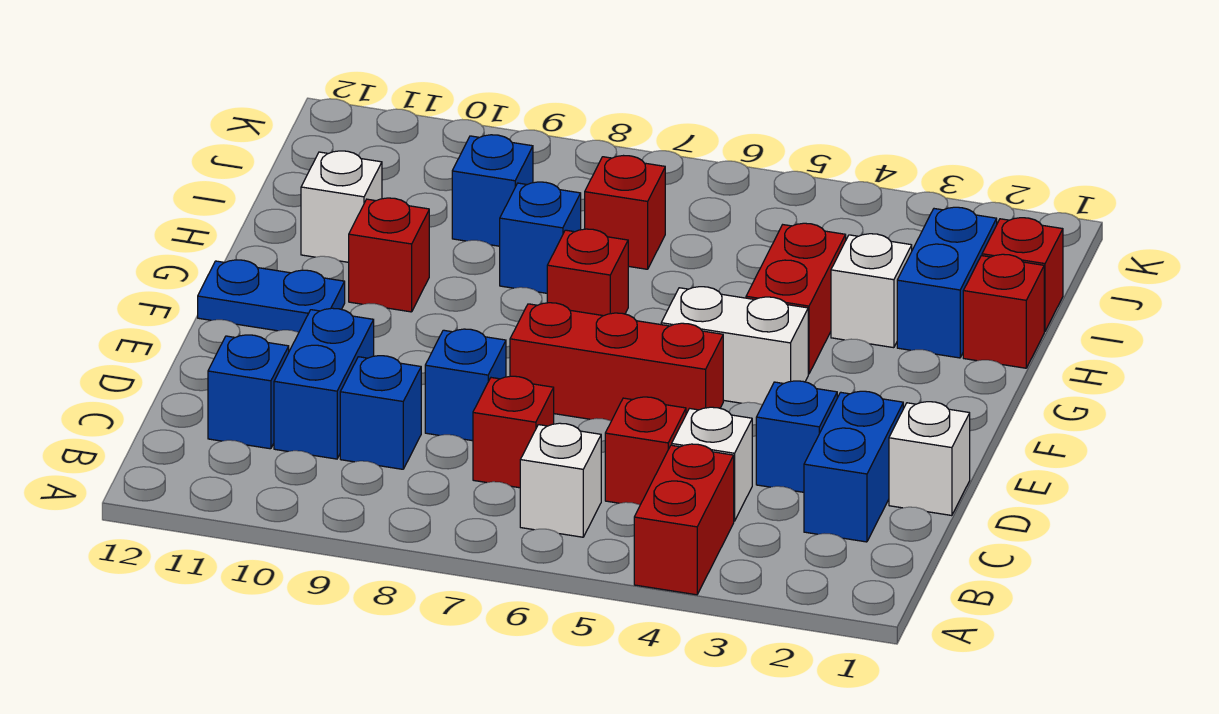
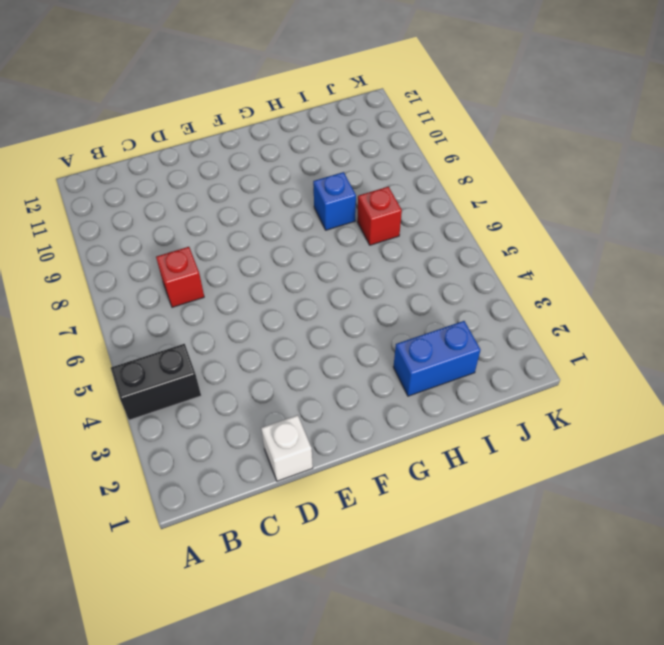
black 1x2 brick [111,344,201,420] -> red 1x2 brick [634,444,734,595]
none -> white 1x1 brick [520,423,601,537]
none -> blue 1x2 brick [804,391,903,542]
none -> white 1x1 brick [672,407,752,521]

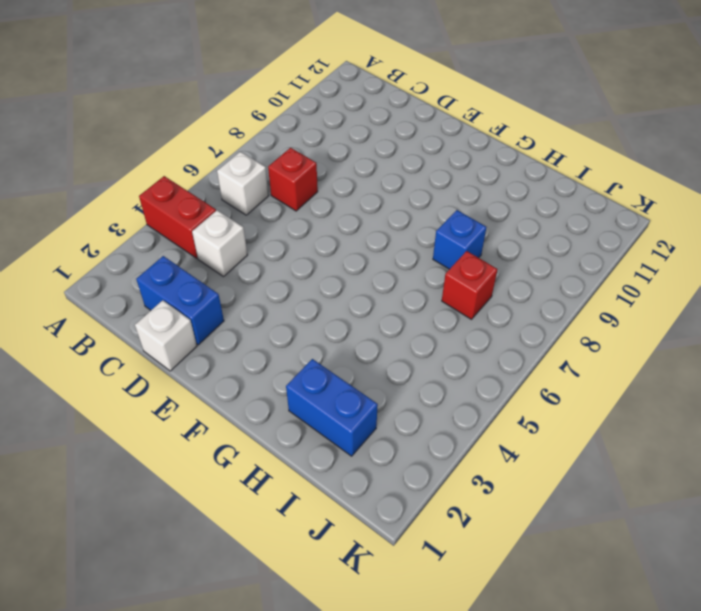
none -> red 1x1 brick [605,397,686,505]
none -> blue 1x1 brick [340,356,421,469]
none -> blue 1x2 brick [274,308,374,459]

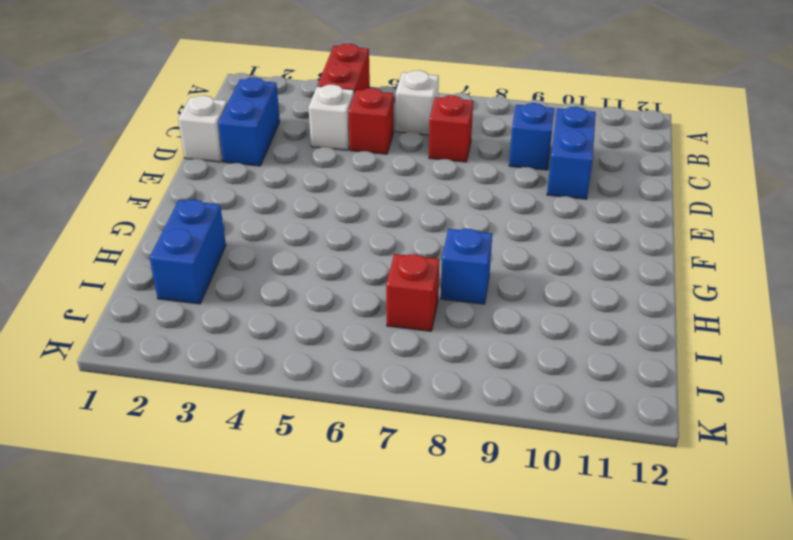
none -> blue 1x1 brick [208,335,289,449]
none -> blue 1x1 brick [756,381,837,492]
none -> blue 1x1 brick [425,329,506,441]

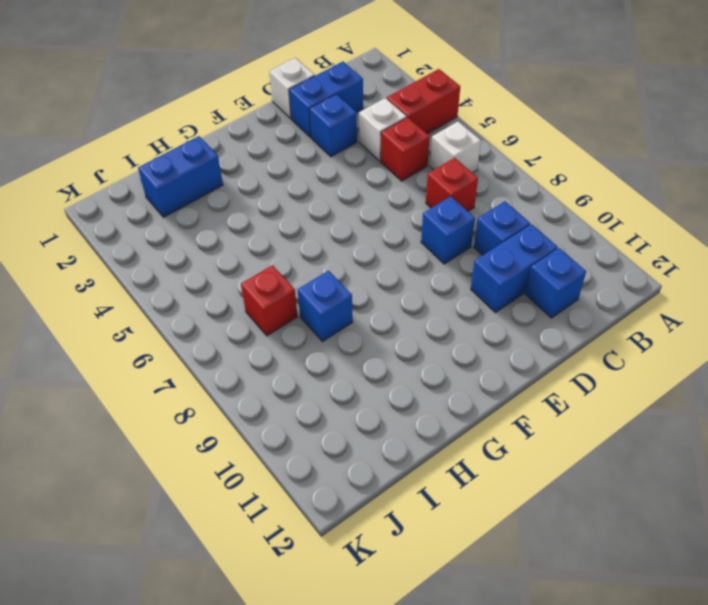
none -> red 1x3 brick [510,303,723,421]
none -> white 1x2 brick [661,287,808,405]
none -> blue 1x2 plate [198,260,345,333]

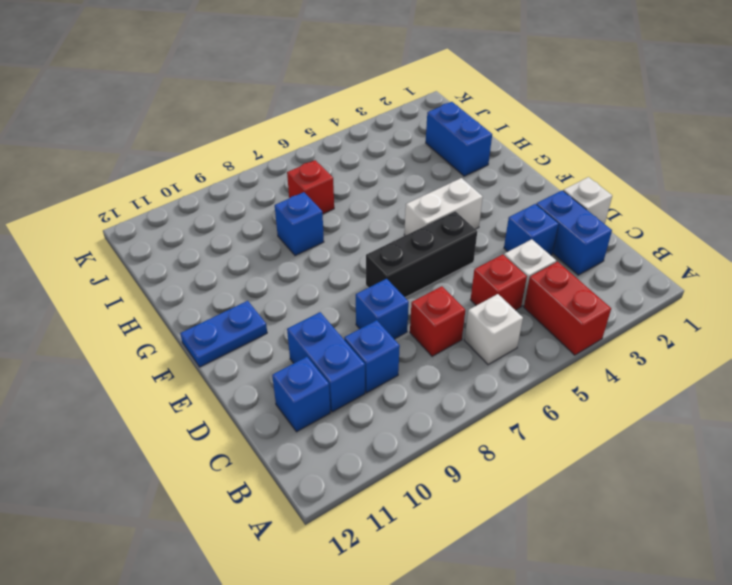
black 1x3 brick [366,211,477,297] -> red 1x3 brick [510,303,723,421]
none -> red 1x2 brick [746,223,846,374]
none -> red 1x1 brick [547,229,628,316]
none -> red 1x1 brick [349,198,429,312]

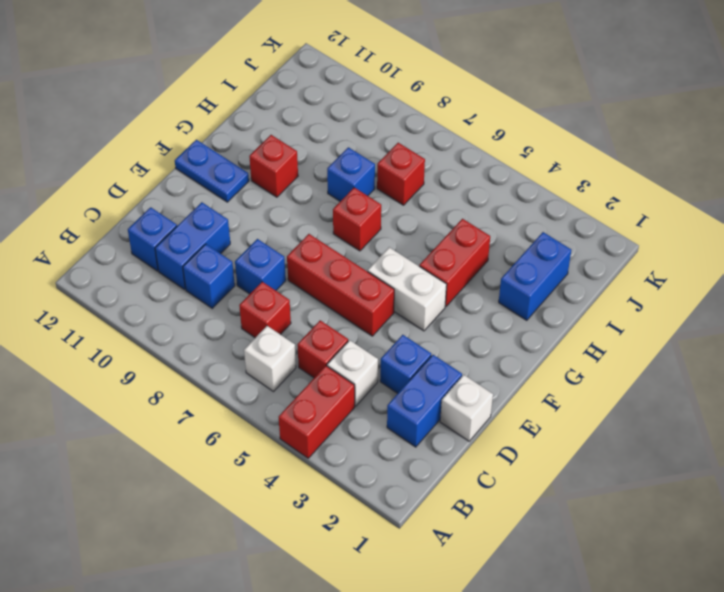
none -> red 1x1 brick [963,254,1044,368]
none -> white 1x1 brick [831,234,912,348]
none -> white 1x1 brick [301,151,382,262]

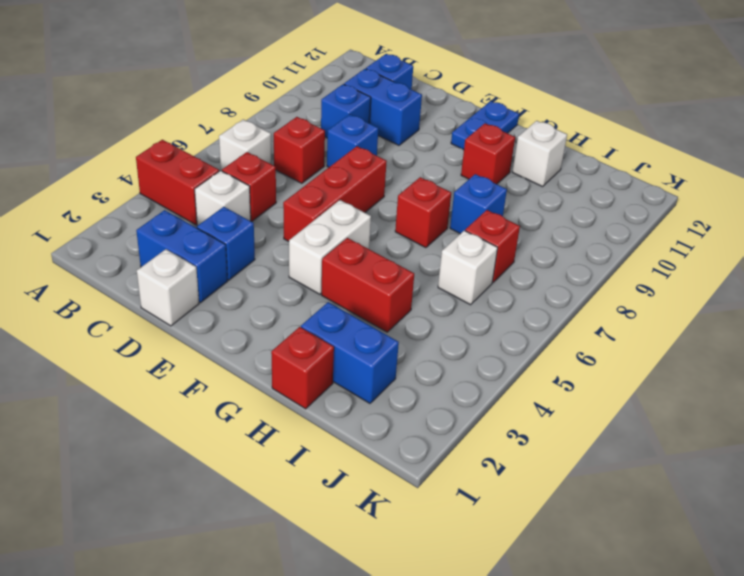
white 1x1 brick [438,231,498,305] -> white 1x1 brick moved to [831,234,912,348]
none -> red 1x1 brick [982,218,1063,331]
none -> blue 1x1 brick [452,135,533,246]

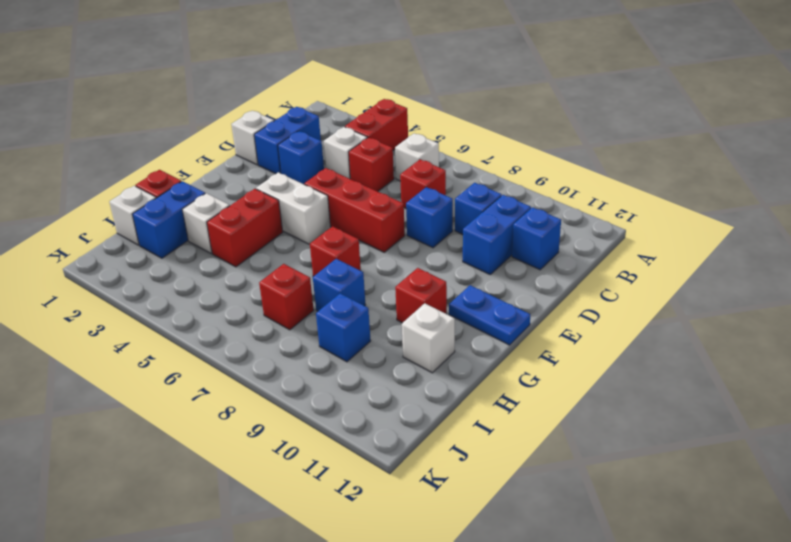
white 1x1 brick [110,186,156,245] -> red 1x1 brick [982,218,1063,331]

